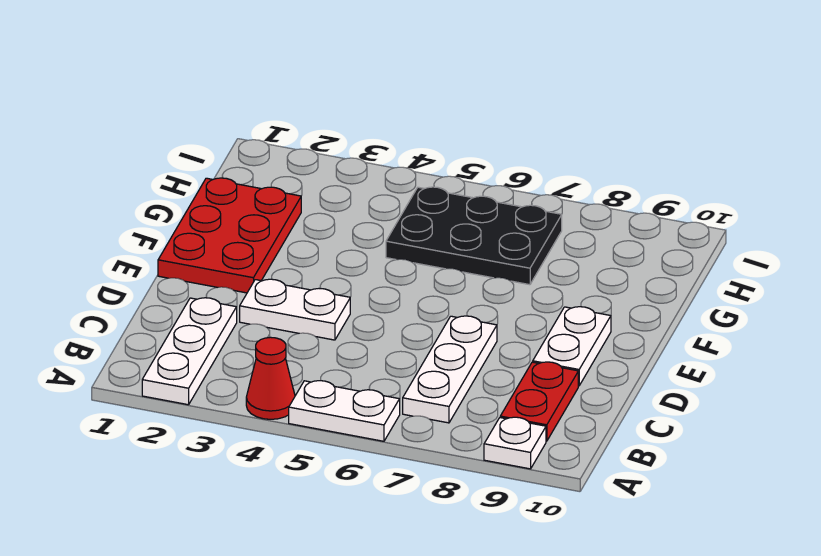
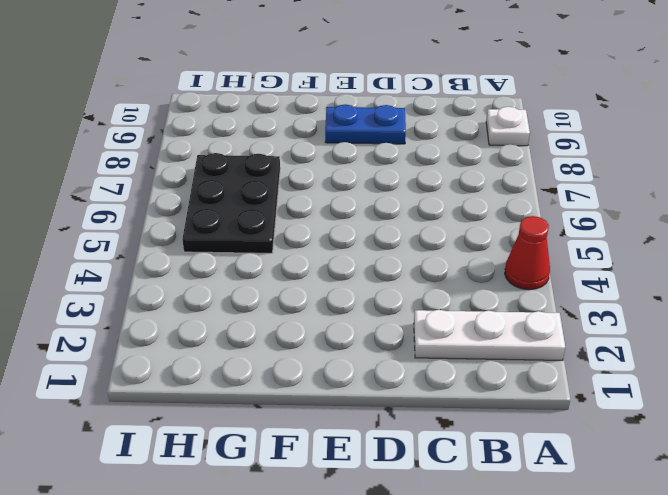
blue 1x2 plate [325,104,406,144] -> white 1x2 plate [533,307,611,386]
none -> white 1x2 plate [289,381,400,441]
none -> white 1x3 plate [403,316,497,423]

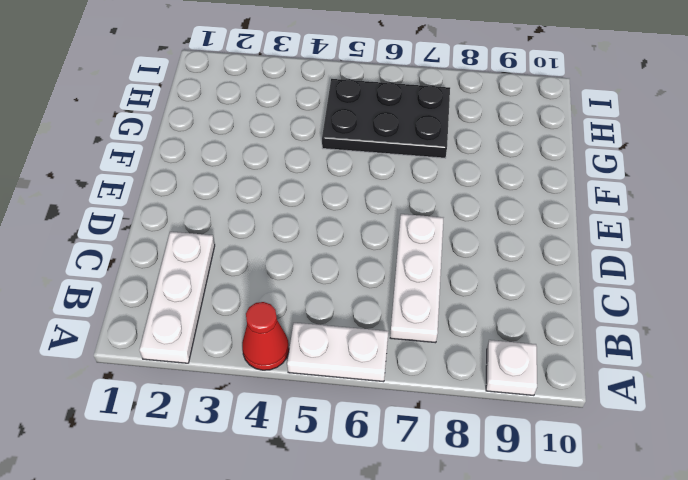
none -> red 1x2 plate [500,362,578,441]
none -> white 1x2 plate [240,279,350,340]

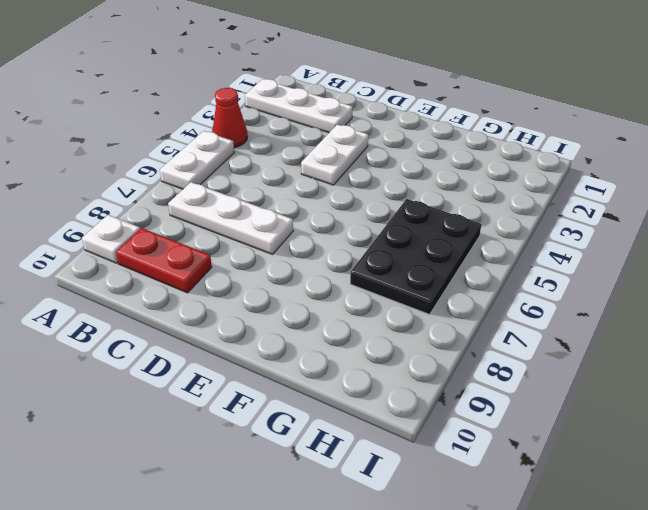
none -> white 1x2 plate [533,307,611,386]
none -> red 2x3 plate [158,178,301,293]

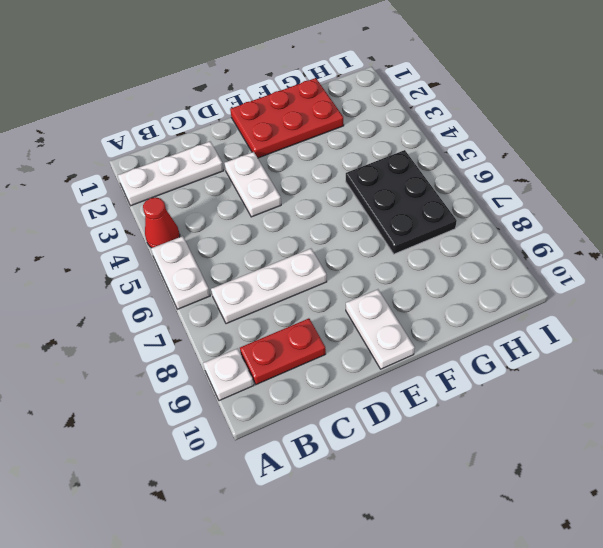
white 1x2 plate [346,289,415,369] -> white 1x2 plate turned to [533,307,611,386]

